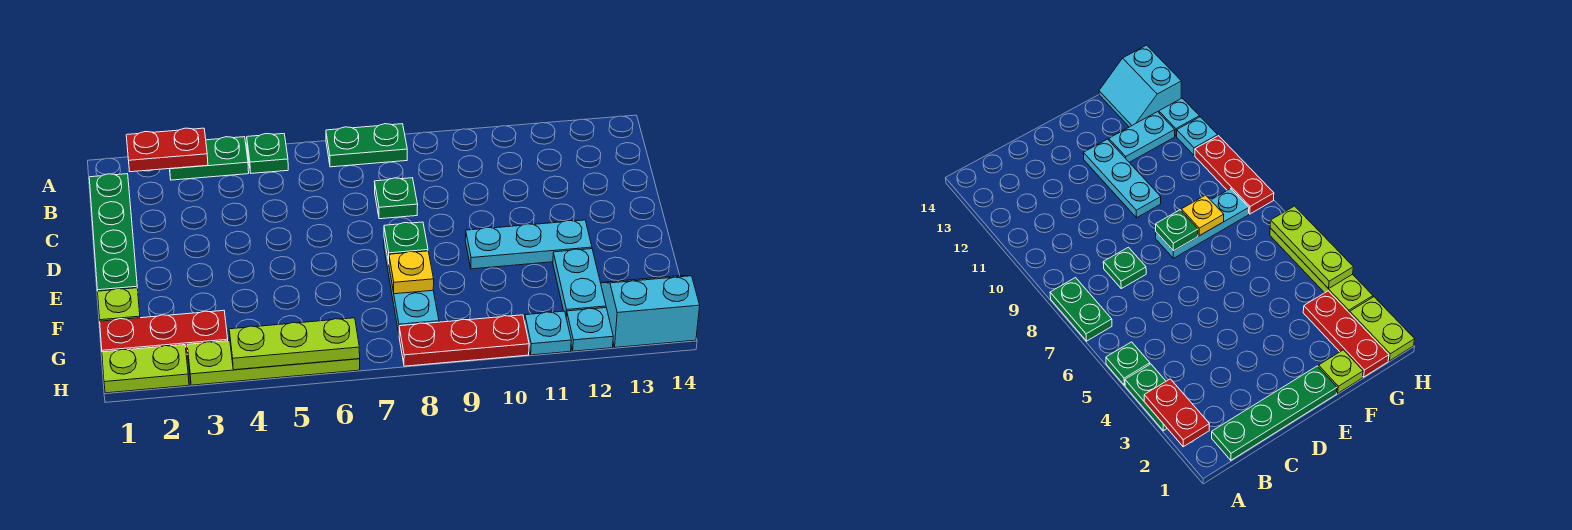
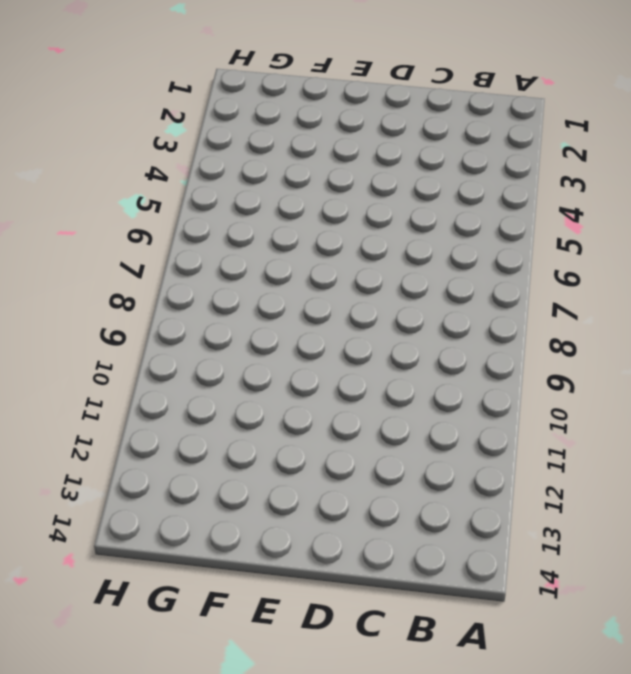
none -> green 1x2 plate [170,137,249,180]
none -> green 1x1 plate [247,134,288,173]
none -> green 1x2 plate [326,124,407,167]

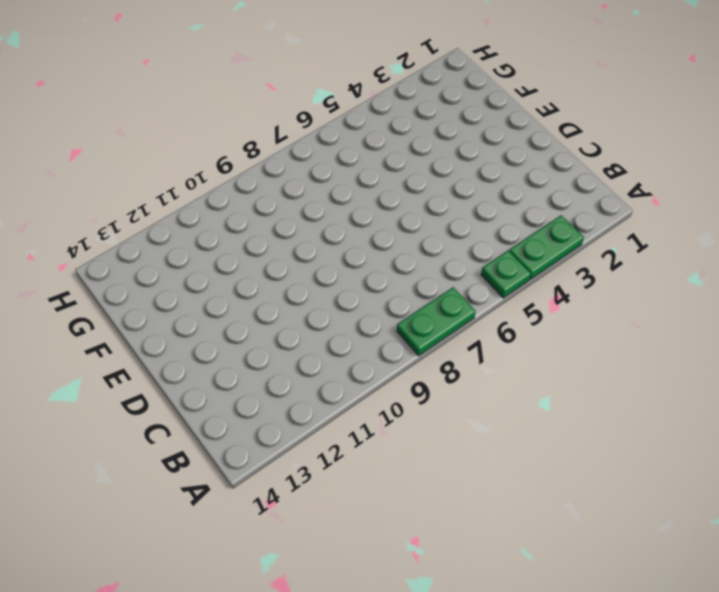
none -> green 1x4 plate [89,174,137,291]
none -> green 1x1 plate [374,178,418,219]
none -> cyan 1x3 plate [384,240,439,333]

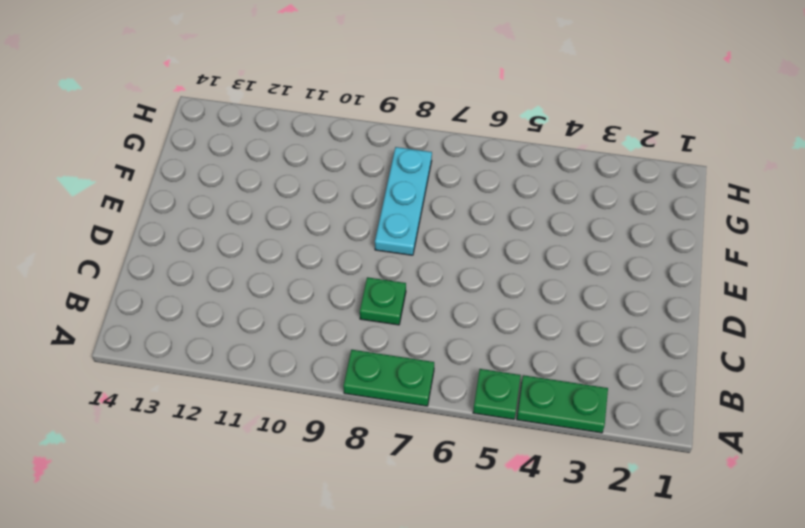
none -> green 1x4 plate [89,174,137,291]
none -> cyan 1x3 plate [465,220,592,269]
none -> lime 1x1 plate [98,288,140,321]

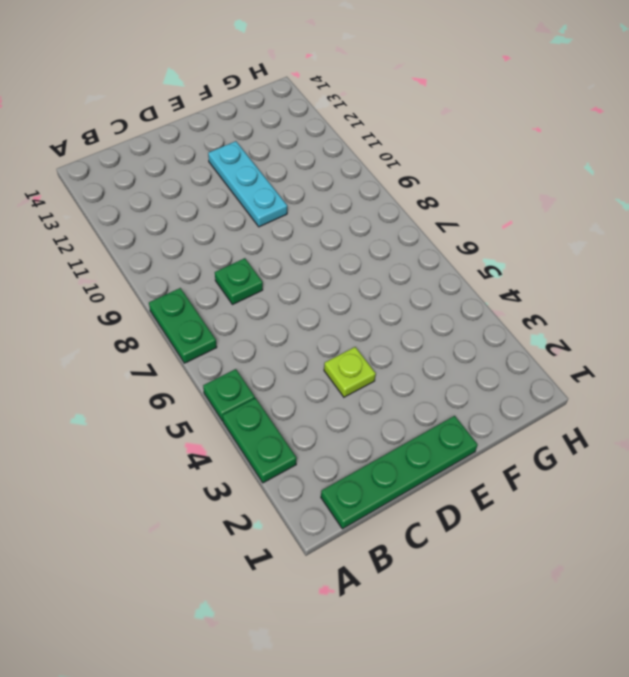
lime 1x1 plate [324,347,376,397] -> lime 1x1 plate moved to [98,288,140,321]
none -> cyan 1x3 plate [384,240,439,333]
none -> cyan 1x2 plate [553,249,606,316]
none -> red 1x3 plate [100,310,228,354]

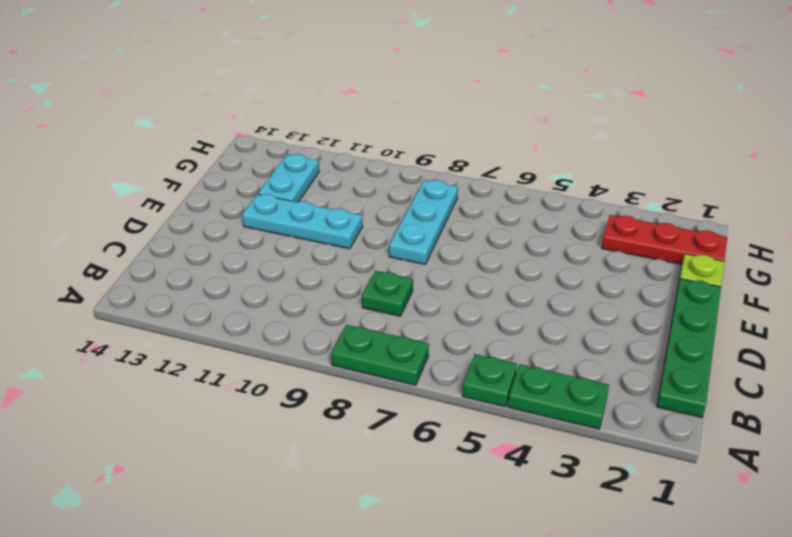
none -> cyan 2x2 slope [601,276,700,348]
none -> lime 1x2 plate [102,345,189,393]
none -> lime 1x4 plate [187,341,360,385]

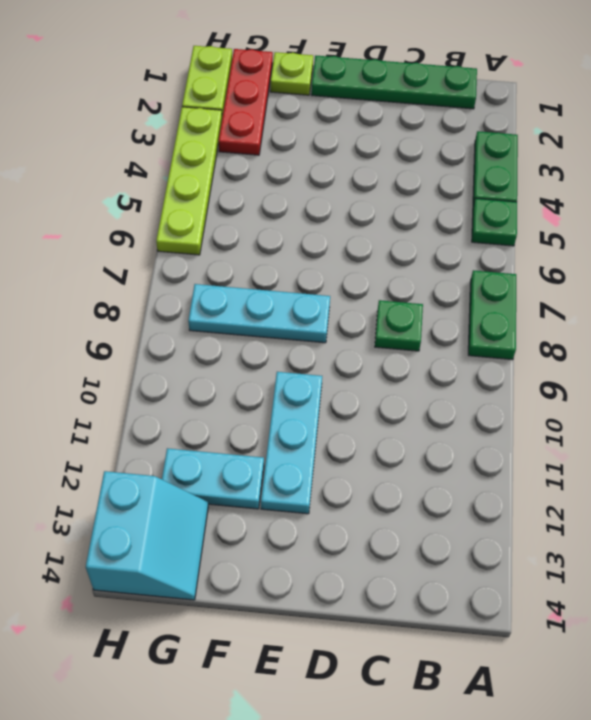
none -> red 1x3 plate [399,315,529,366]
none -> cyan 1x1 plate [525,311,571,355]
none -> cyan 1x1 plate [566,308,613,351]

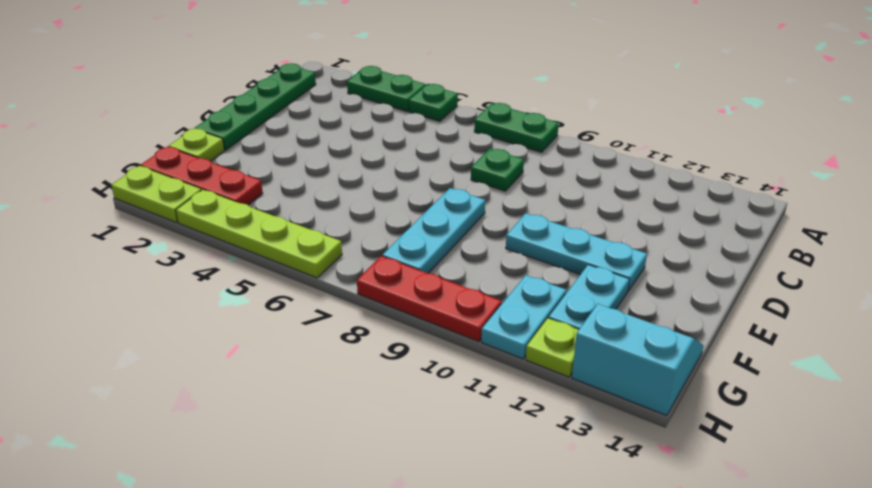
cyan 1x2 plate [481,275,566,359] -> cyan 1x1 plate [525,311,571,355]
lime 1x1 plate [526,318,579,377] -> cyan 1x1 plate [566,308,613,351]
none -> red 1x2 plate [126,128,208,172]
none -> green 1x1 plate [384,222,428,263]
none -> yellow 1x1 plate [389,251,434,294]

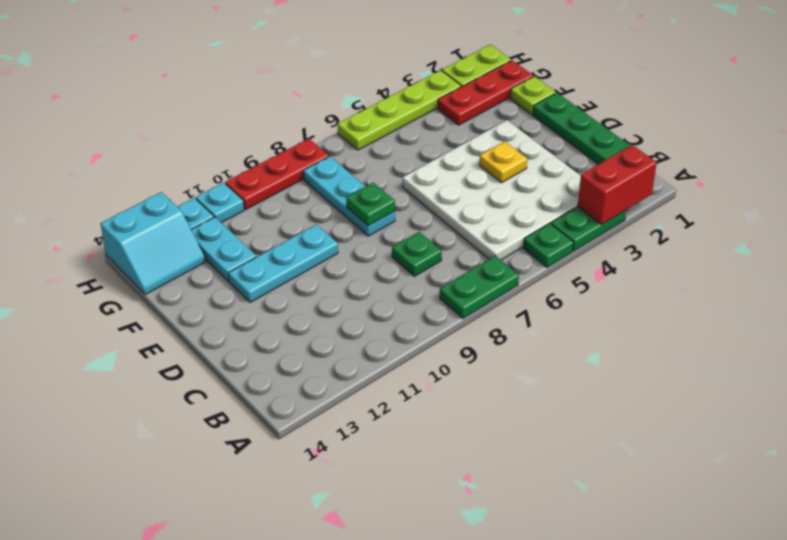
red 1x2 brick [578,145,657,224] -> red 1x2 plate [126,128,208,172]
white 4x4 plate [402,120,581,260] -> none
yellow 1x1 plate [479,141,527,183] -> yellow 1x1 plate moved to [389,251,434,294]
none -> lime 1x3 plate [229,318,360,370]

